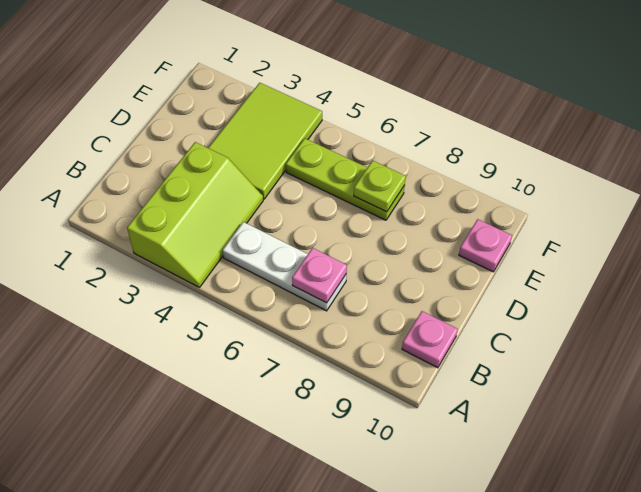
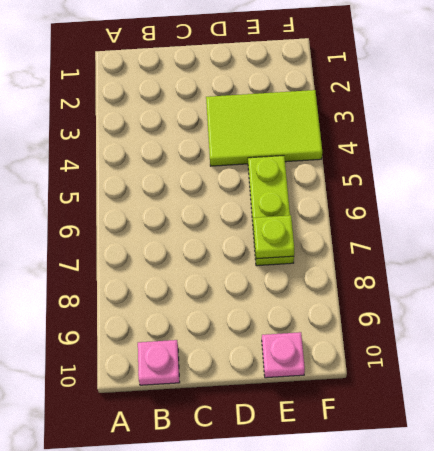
none -> lime 2x3 slope [127,142,263,287]
none -> white 1x3 plate [222,222,346,311]

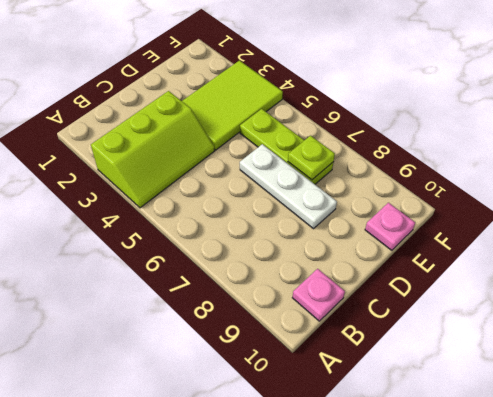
white 1x3 plate [240,144,337,229] -> white 1x3 plate moved to [222,222,346,311]
none -> pink 1x1 plate [292,248,347,303]

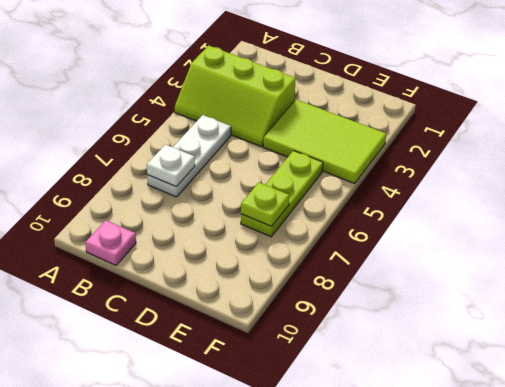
white 1x1 plate [147,145,195,187] -> pink 1x1 plate [292,248,347,303]
none -> pink 1x1 plate [459,219,512,272]

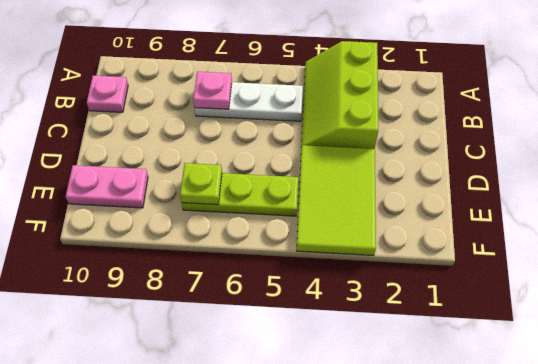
pink 1x2 plate [66,165,148,208] -> pink 1x1 plate [459,219,512,272]

